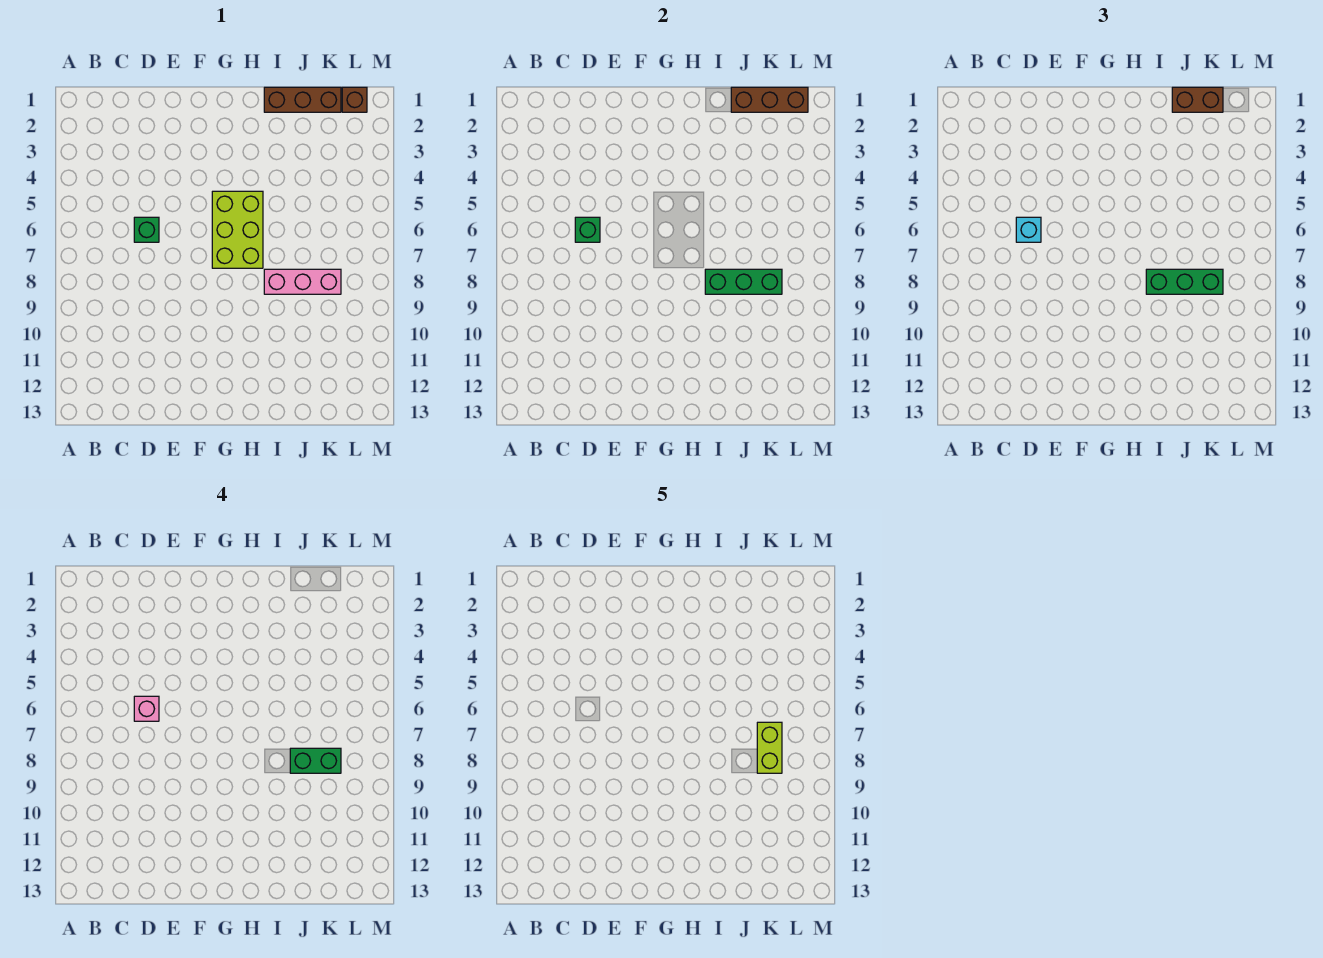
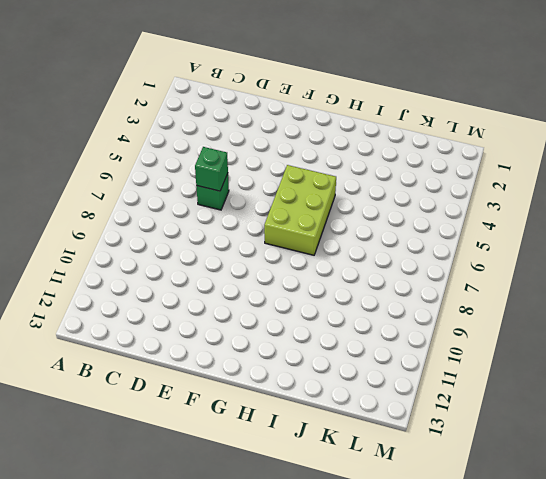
none -> brown 1x3 brick [264,87,341,112]
none -> pink 1x3 brick [264,269,341,294]
none -> brown 1x1 brick [342,87,367,112]

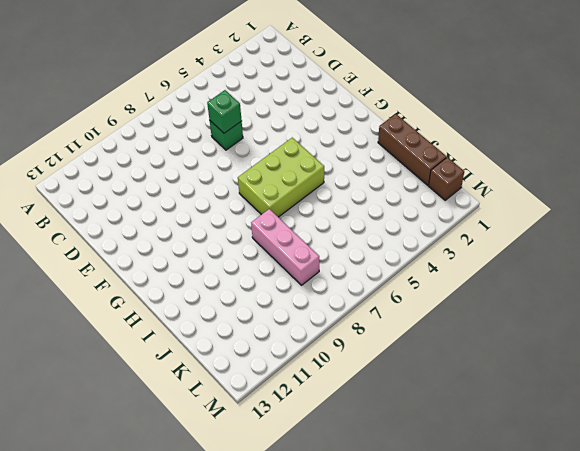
none -> green 1x3 brick [705,269,782,294]
none -> brown 1x3 brick [731,87,808,112]
none -> cyan 1x1 brick [1016,217,1041,242]

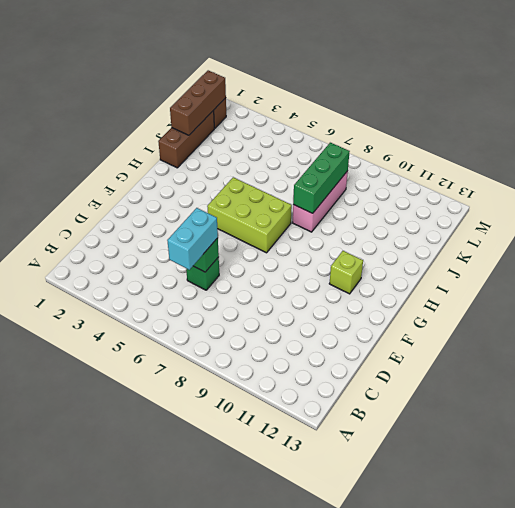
cyan 1x2 brick [167,208,218,270] -> cyan 1x1 brick [1016,217,1041,242]
lime 1x1 brick [329,251,363,294] -> none
none -> green 1x3 brick [1146,269,1223,294]
none -> brown 1x2 brick [1172,87,1223,112]
none -> pink 1x1 brick [134,696,159,721]

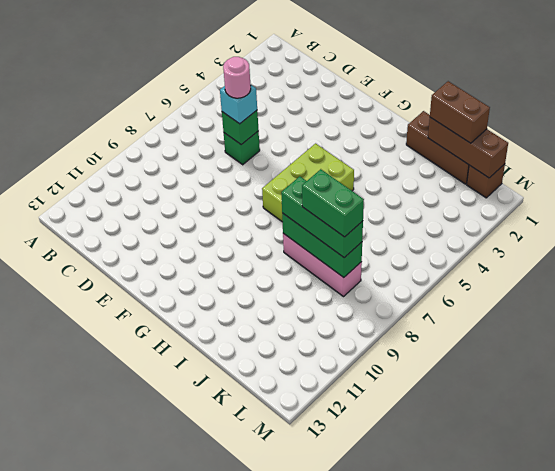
pink 1x1 round brick [223,57,251,98] -> pink 1x1 brick [134,696,159,721]
none -> lime 1x2 brick [757,722,782,773]

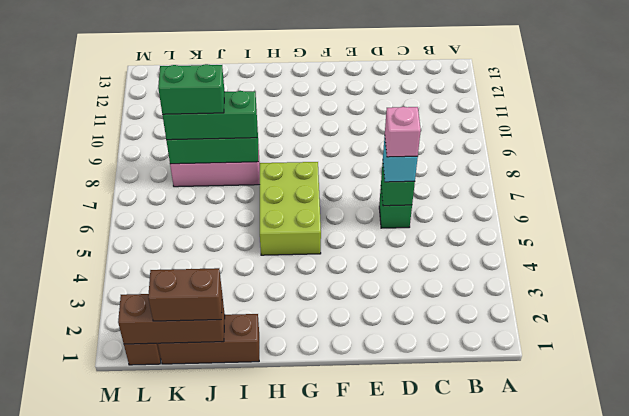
none -> lime 1x2 brick [757,722,782,773]

